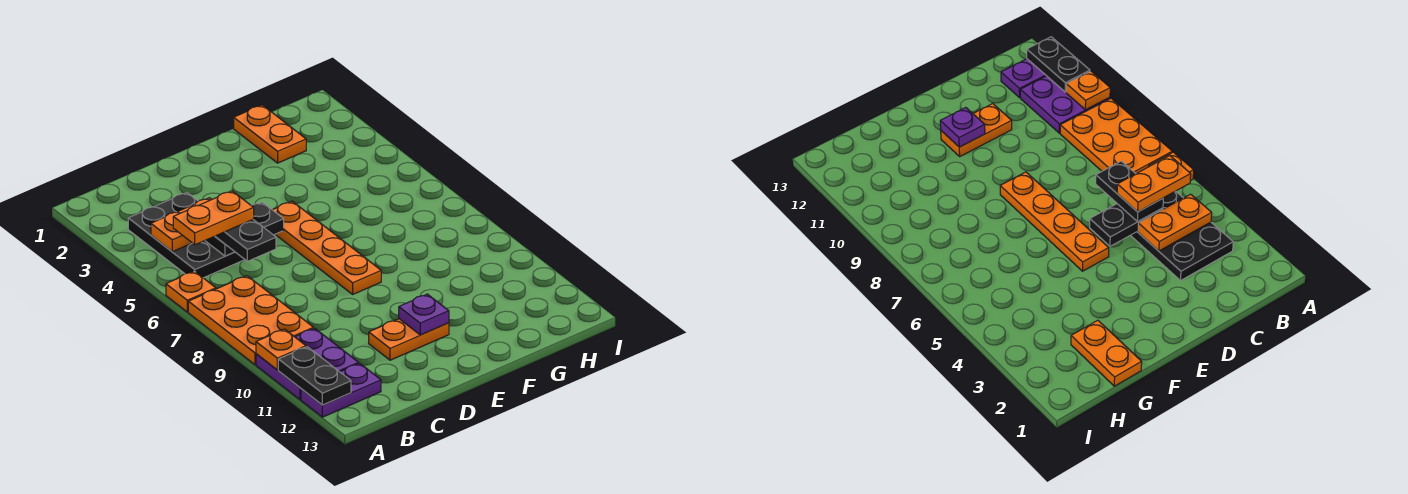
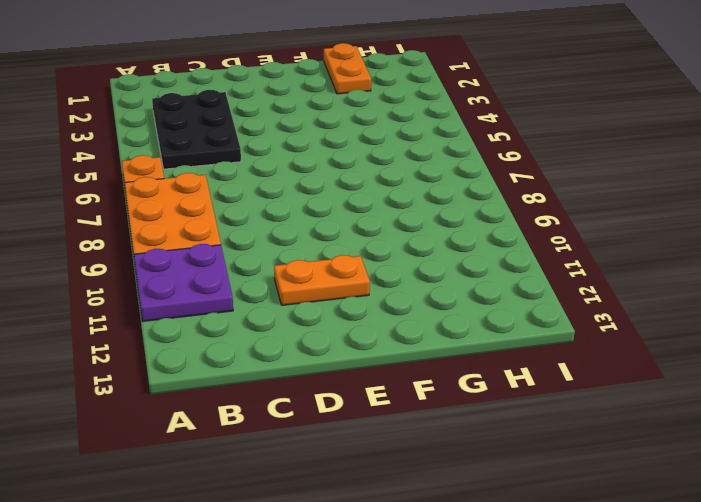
none -> purple 1x2 plate [301,363,381,417]
none -> orange 1x4 plate [273,201,381,294]
none -> orange 1x1 plate [256,329,306,370]

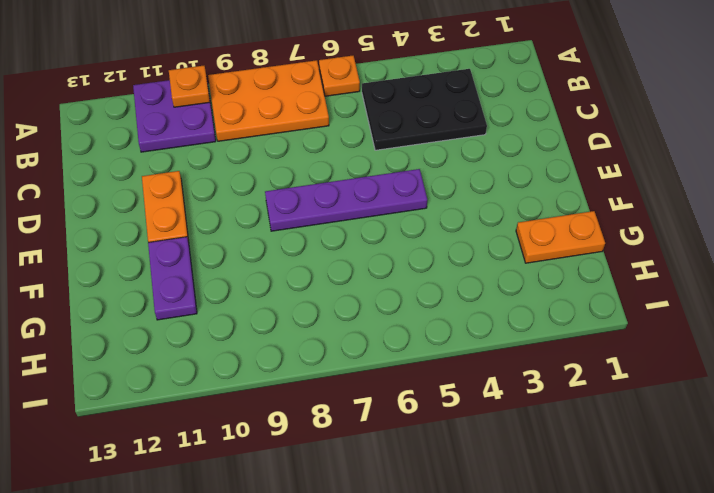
purple 1x4 plate [265,169,427,231] -> orange 1x4 plate [273,201,381,294]
purple 1x2 plate [148,237,197,320] -> purple 1x2 plate moved to [301,363,381,417]
none -> black 1x2 plate [278,347,351,405]
none -> orange 1x2 plate [151,198,212,252]
none -> black 1x2 plate [205,202,284,256]

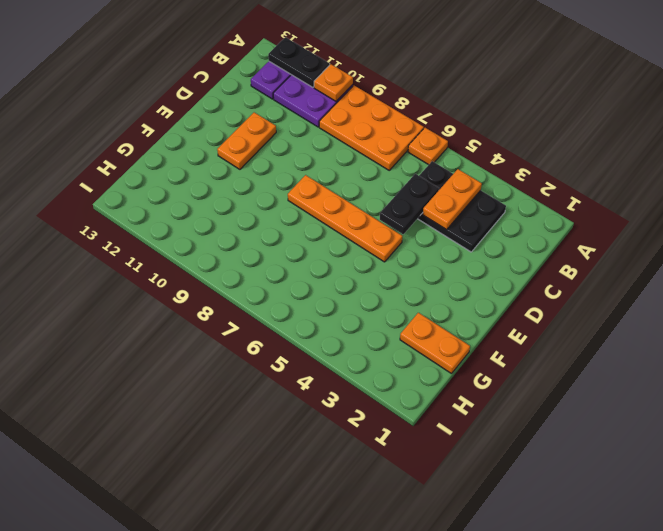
none -> purple 1x1 plate [399,294,449,335]
none -> black 1x2 plate [215,220,276,261]
none -> orange 1x2 plate [173,191,254,245]

